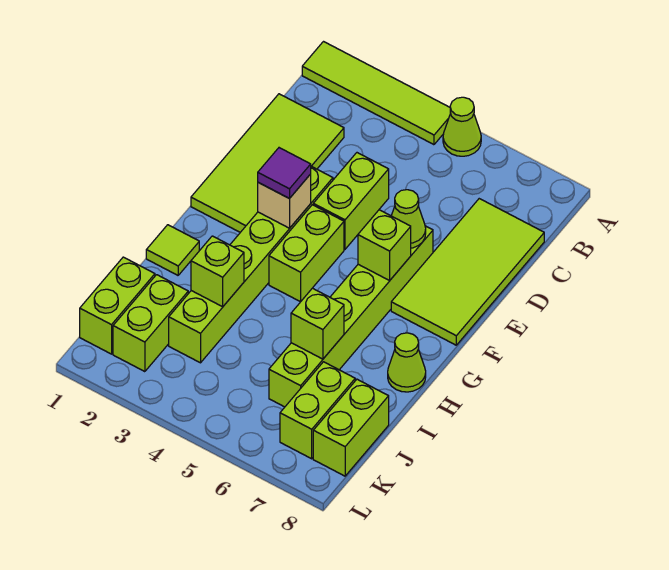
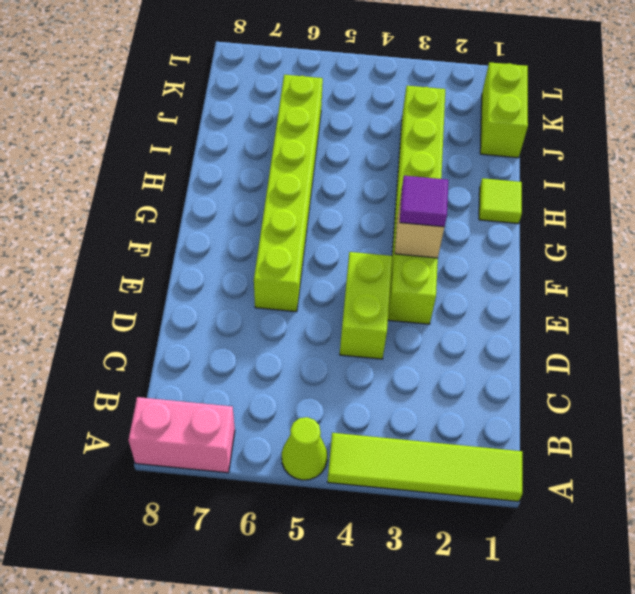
pink 1x2 brick [129,397,235,473] -> none
none -> lime 2x4 tile [191,94,344,232]
none -> lime 2x4 tile [391,199,544,345]
none -> lime 1x2 brick [269,205,344,302]

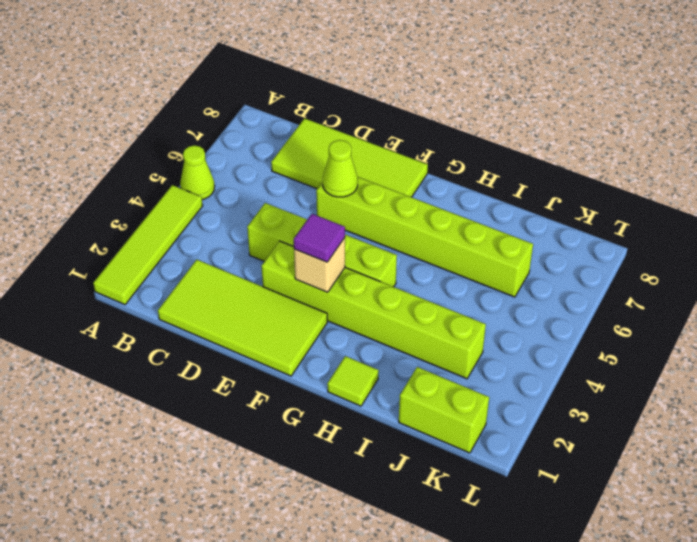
none -> lime 1x1 cone [388,333,426,392]
none -> lime 1x2 brick [113,275,188,372]
none -> lime 1x2 brick [280,362,355,459]

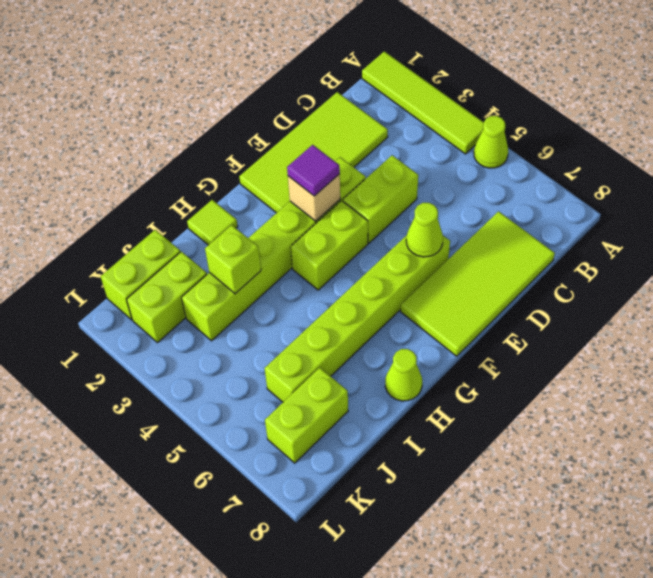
none -> lime 1x2 brick [313,379,389,476]
none -> lime 1x1 brick [358,210,411,280]
none -> lime 1x1 brick [291,288,344,359]

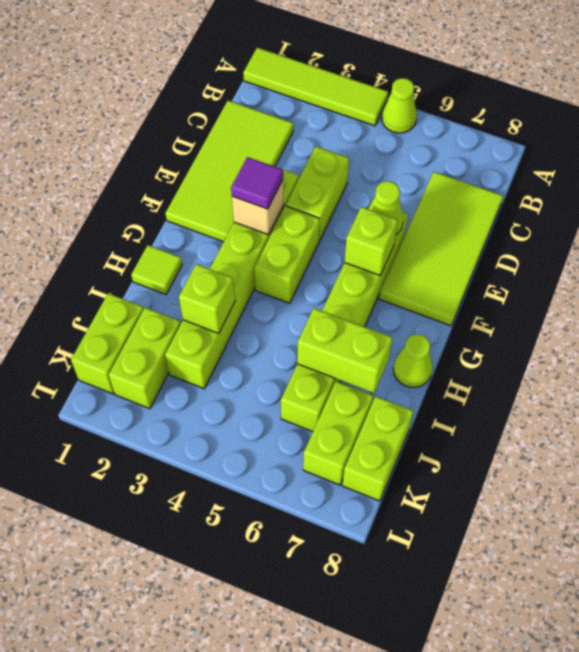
lime 1x2 brick [297,308,392,393] -> lime 1x1 brick [291,288,344,359]

